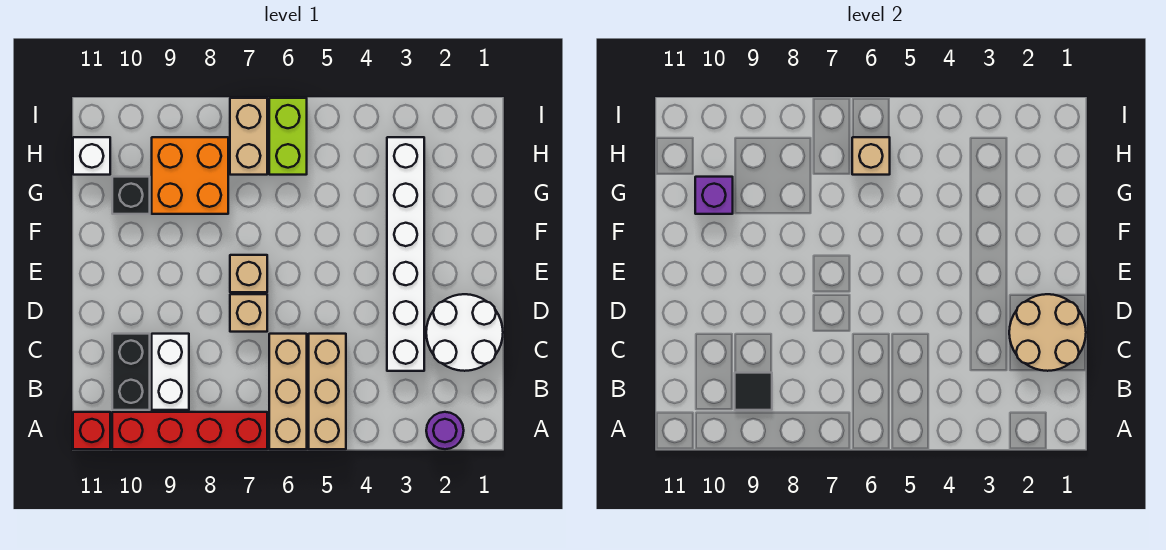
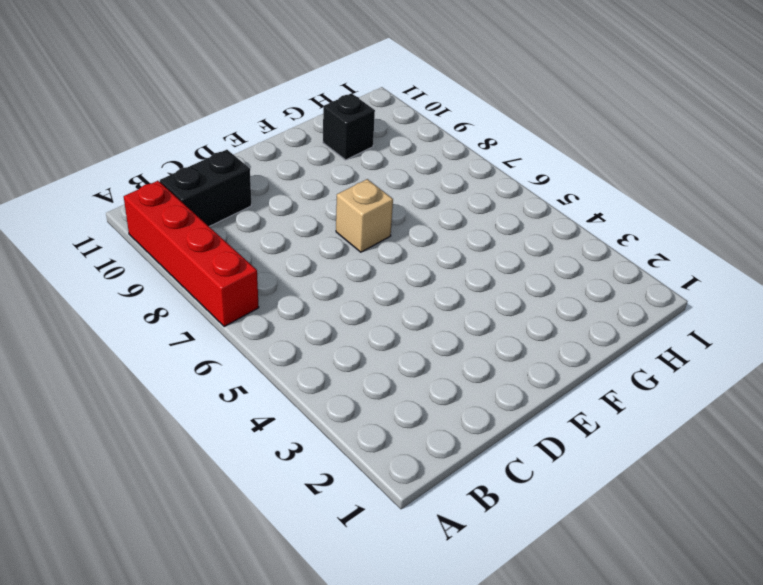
none -> purple 1x1 round brick [426,412,464,449]
none -> tan 1x3 brick [309,334,346,449]
none -> tan 1x3 brick [269,334,307,449]

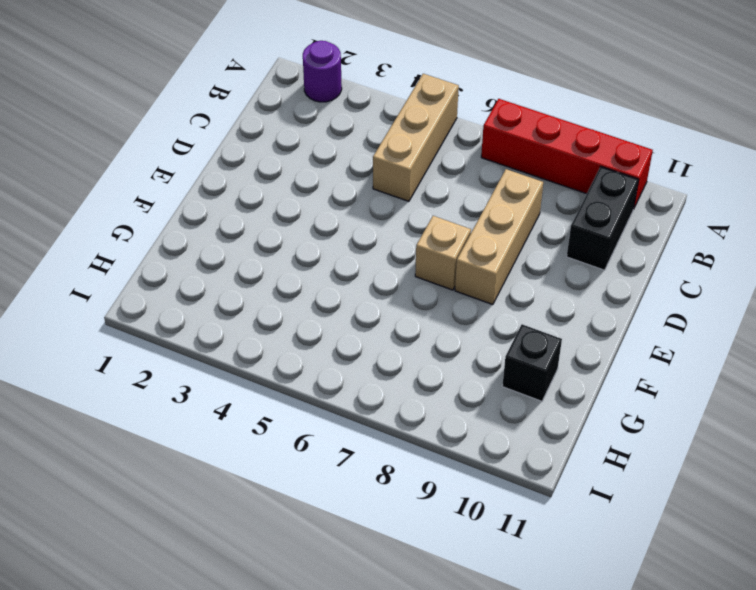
tan 1x3 brick [455,169,543,305] -> tan 1x3 brick moved to [269,334,307,449]
none -> red 1x1 brick [73,412,110,449]
none -> white 1x2 brick [152,334,189,410]
none -> white 2x2 round brick [426,294,503,371]

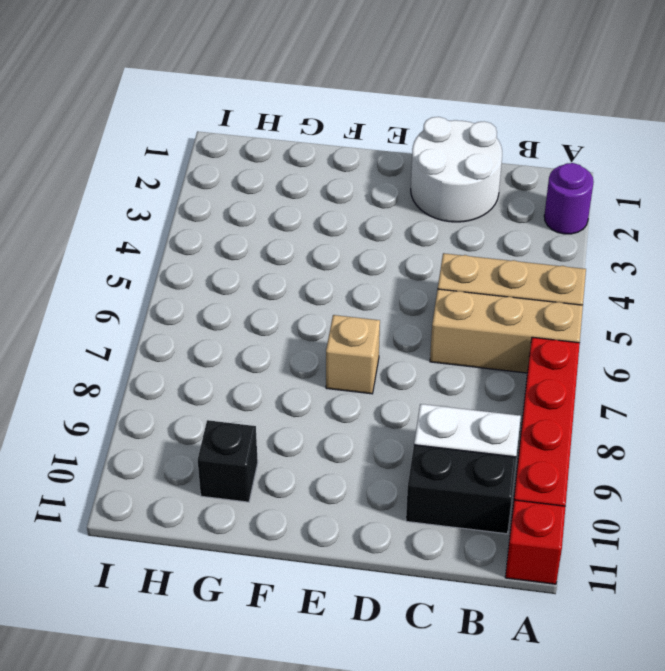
none -> white 1x6 brick [387,137,424,371]
none -> tan 1x1 brick [230,294,267,332]
none -> orange 2x2 brick [152,137,228,214]

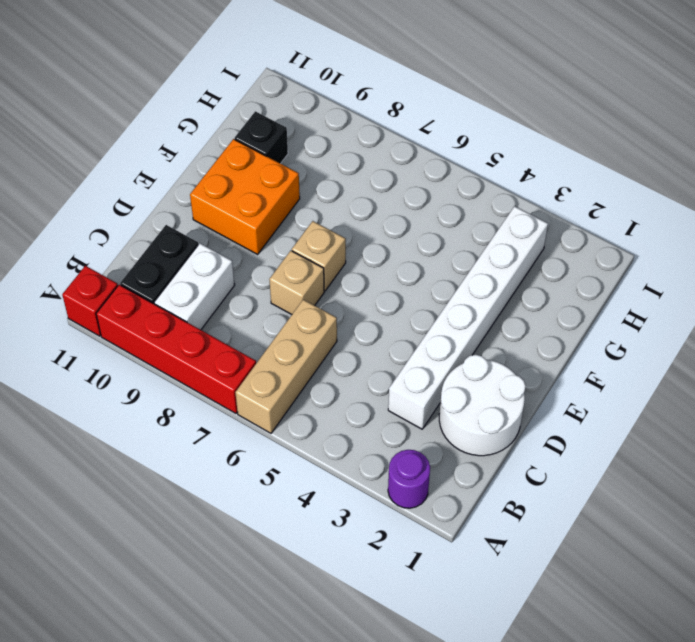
orange 2x2 brick [190,139,300,254] -> orange 2x2 brick moved to [152,137,228,214]
none -> tan 1x3 brick [309,334,346,449]
none -> lime 1x2 brick [269,98,307,175]
none -> tan 1x2 brick [230,98,267,175]

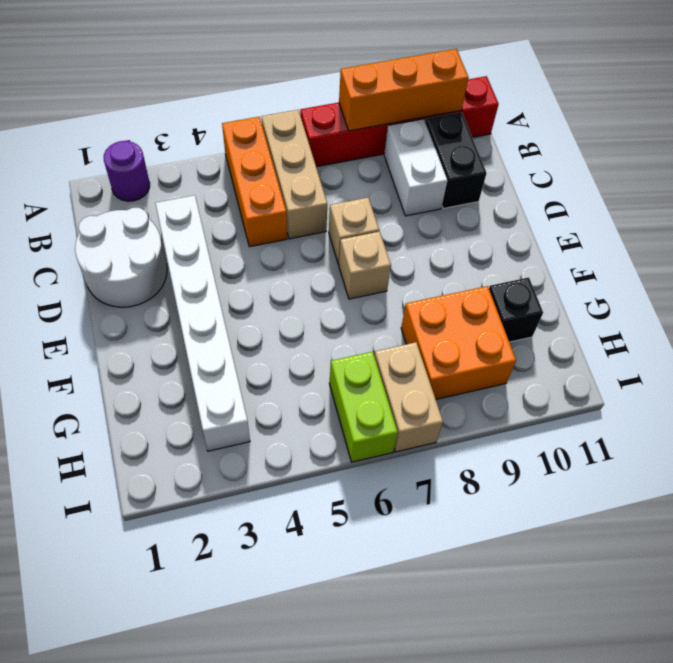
orange 1x3 brick [222,117,287,247] -> tan 1x3 brick [309,334,346,449]
orange 1x3 brick [339,49,469,131] -> none
none -> white 1x1 brick [73,137,110,175]
none -> black 1x1 tile [735,373,772,410]
none -> tan 2x2 round brick [1009,294,1086,371]

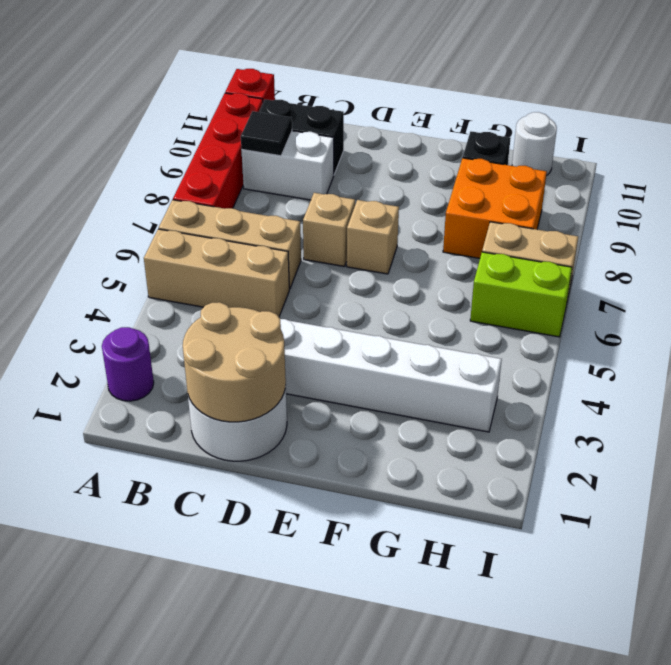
white 1x1 round brick [512,112,557,176] -> white 1x1 brick [73,137,110,175]
none -> purple 1x1 brick [695,177,733,214]
none -> tan 1x1 brick [852,137,890,175]

